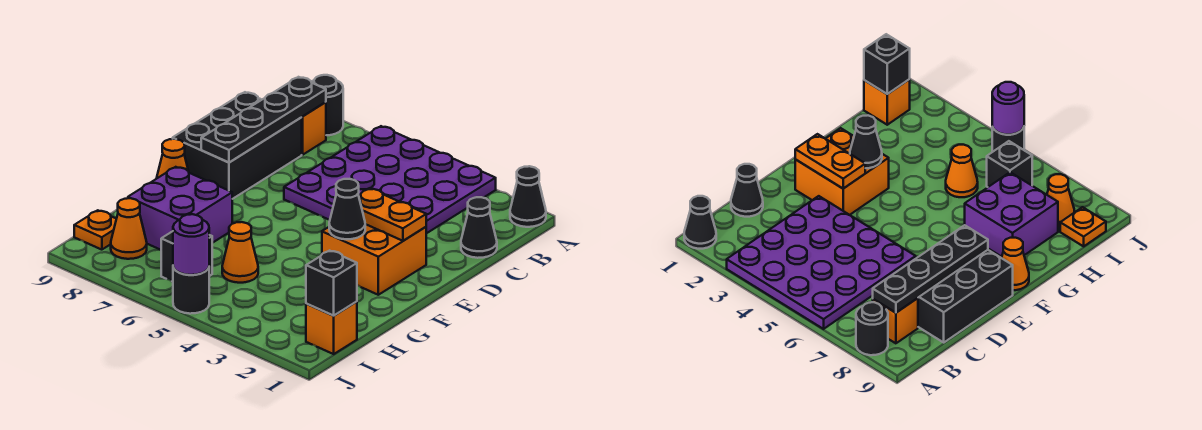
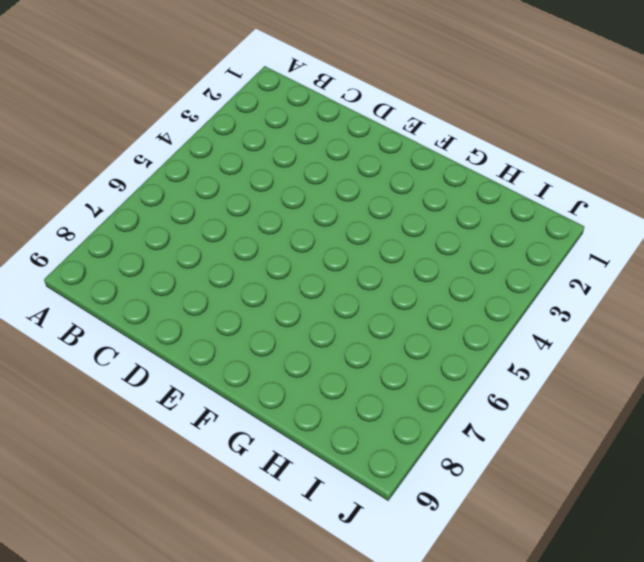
none -> black 1x1 cone [510,166,546,227]
none -> purple 4x4 plate [284,126,496,234]
none -> black 1x1 round brick [311,75,343,135]

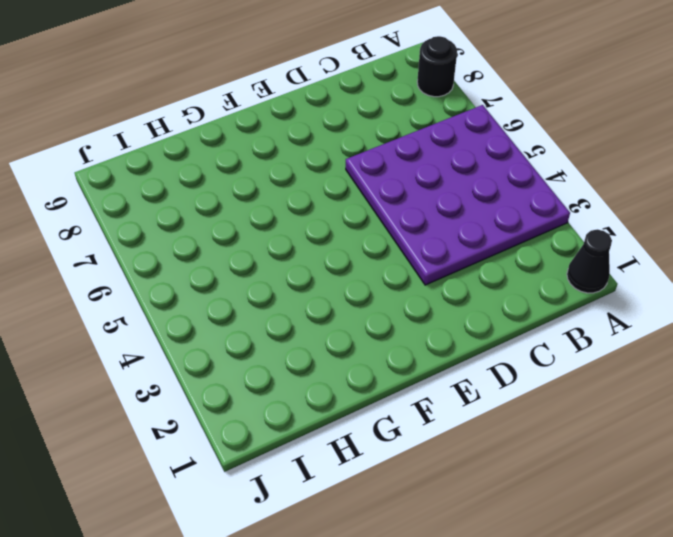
none -> orange 1x1 brick [301,102,326,155]
none -> black 1x1 cone [461,197,497,258]
none -> black 2x3 brick [173,92,302,199]

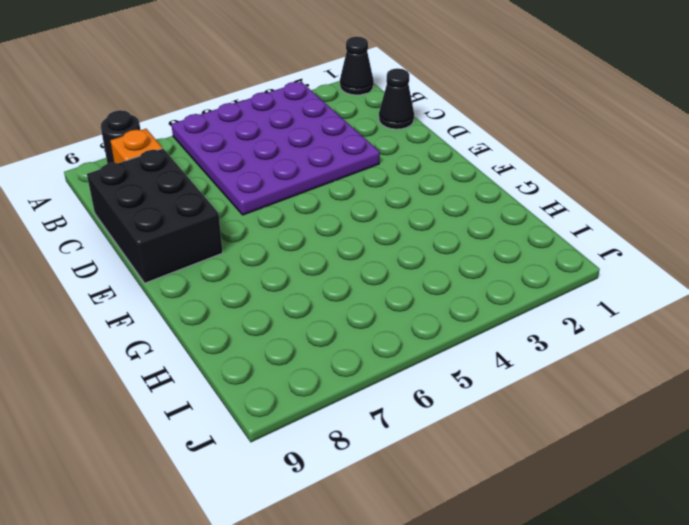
none -> orange 2x2 brick [322,224,426,295]
none -> orange 1x1 cone [157,139,188,178]
none -> purple 2x2 brick [128,167,232,250]

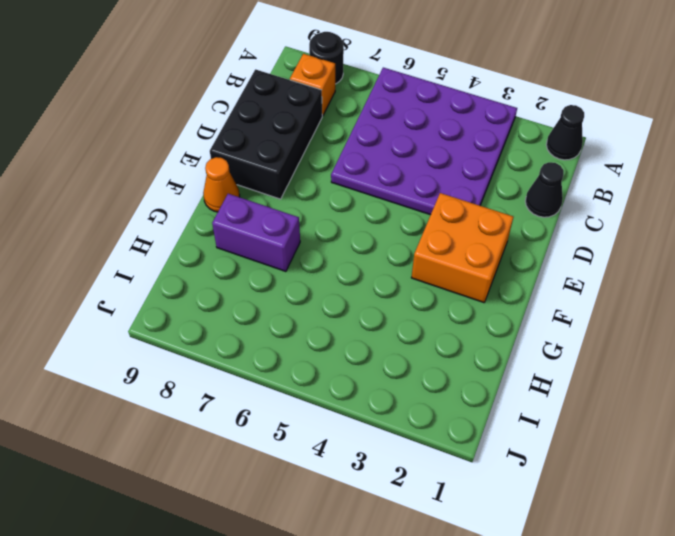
purple 1x2 brick [212,194,300,271] -> purple 2x2 brick [128,167,232,250]
none -> orange 1x1 cone [222,222,258,283]
none -> orange 1x1 brick [306,301,357,354]
none -> black 1x1 brick [161,231,212,282]

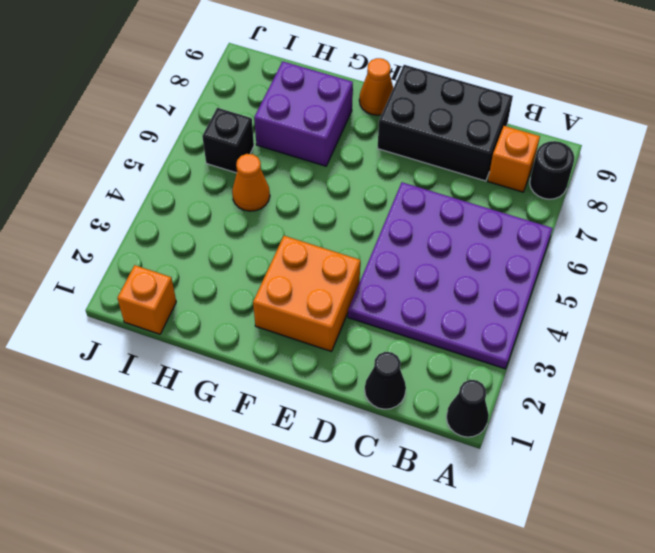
none -> orange 1x1 cone [111,198,147,259]
none -> orange 1x1 plate [74,210,116,250]
none -> black 1x1 round brick [173,267,209,314]

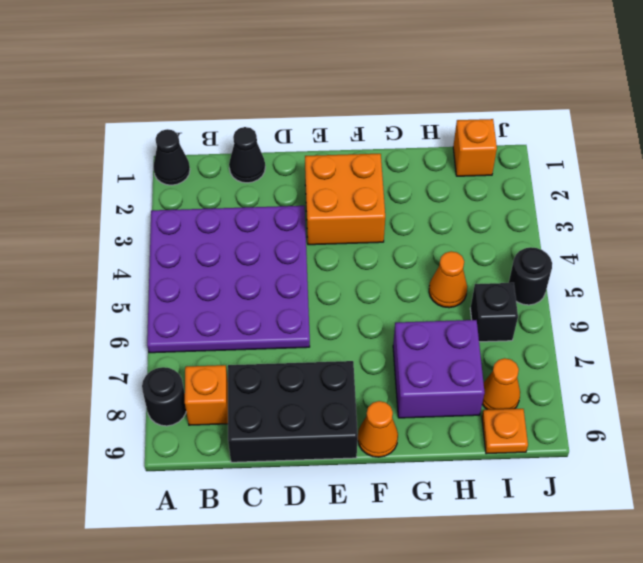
none -> black 1x4 plate [201,77,326,163]
none -> orange 1x2 plate [359,188,426,241]
none -> black 1x1 cone [329,179,365,239]

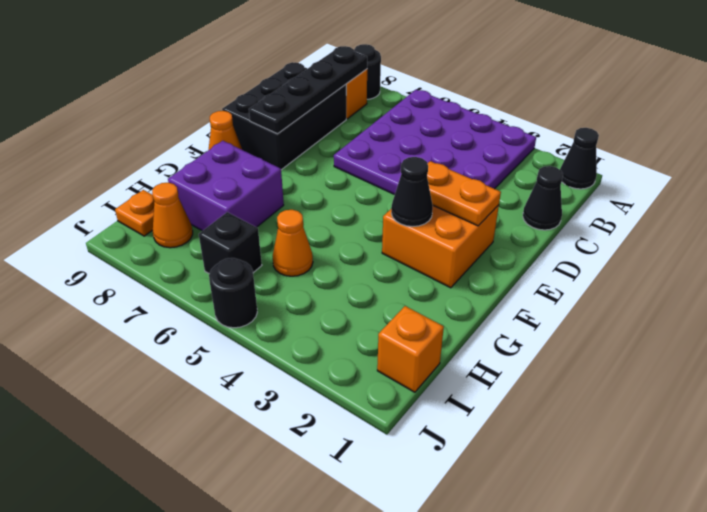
none -> black 1x1 brick [306,251,357,316]
none -> purple 1x1 round brick [173,214,209,275]

